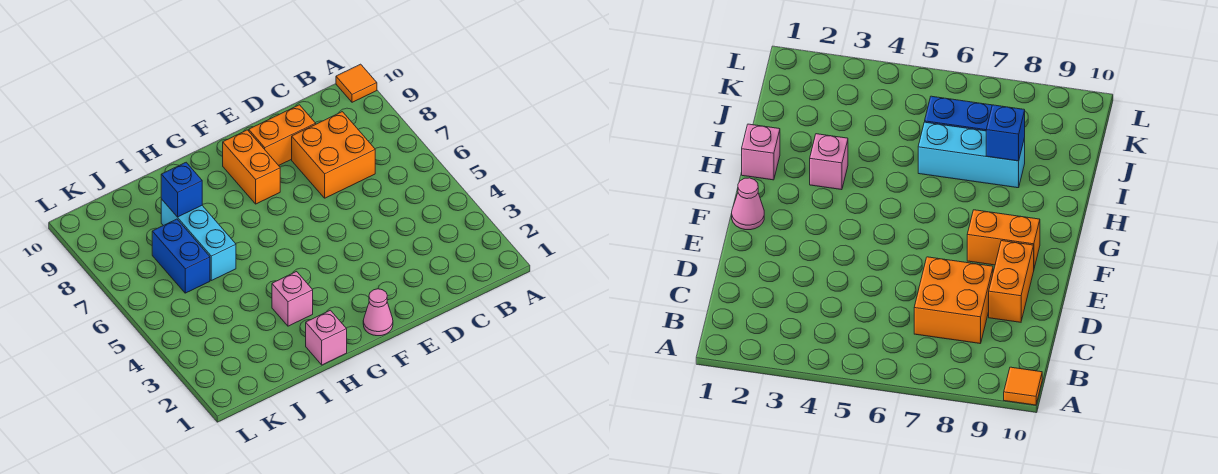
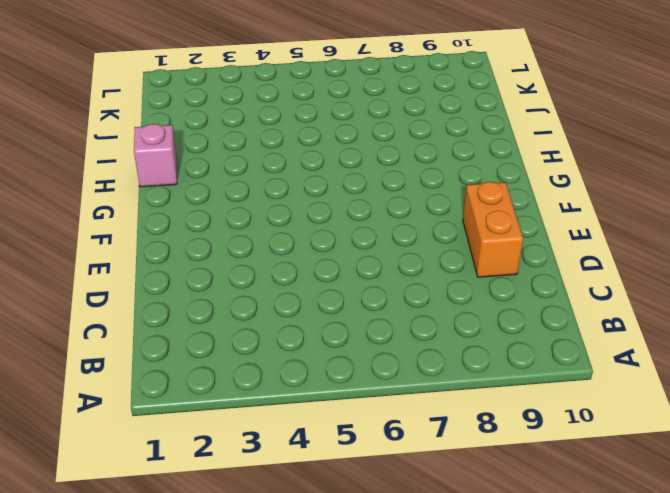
none -> orange 1x1 tile [336,64,377,102]
none -> orange 2x2 brick [292,112,375,198]

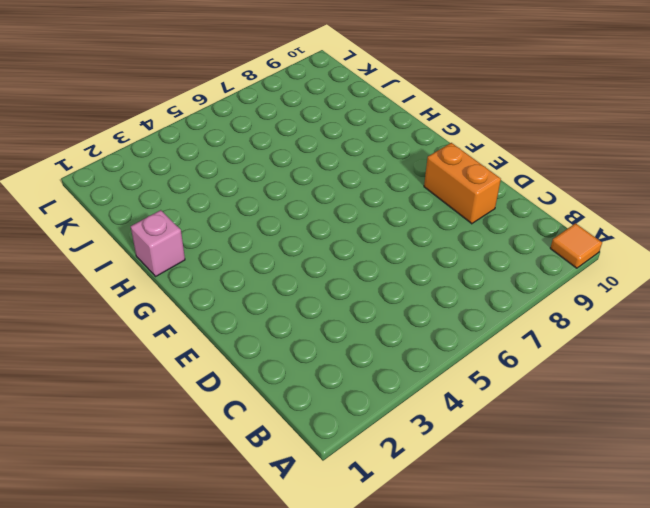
none -> orange 2x2 brick [292,112,375,198]
none -> pink 1x1 cone [363,289,393,336]

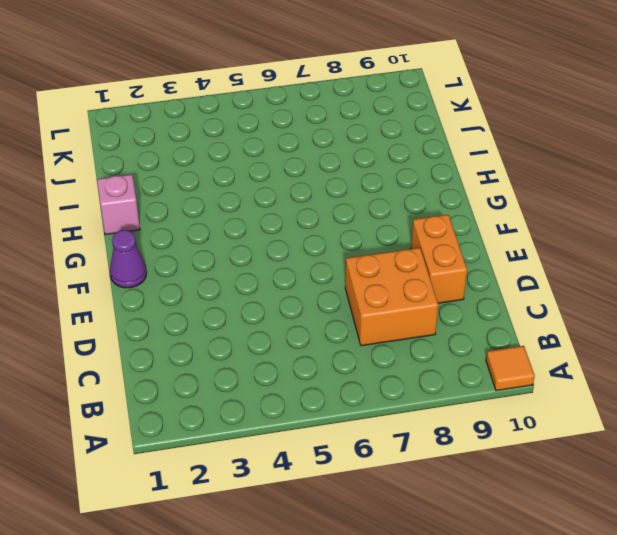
purple 1x1 cone [110,230,147,288] -> pink 1x1 cone [363,289,393,336]
none -> orange 1x2 brick [223,130,280,204]
none -> pink 1x1 brick [272,272,313,326]

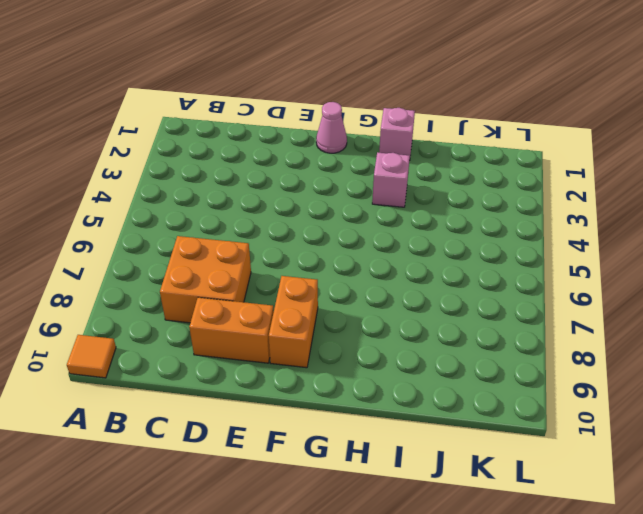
none -> cyan 1x3 brick [161,199,236,281]
none -> blue 1x2 brick [152,219,210,293]

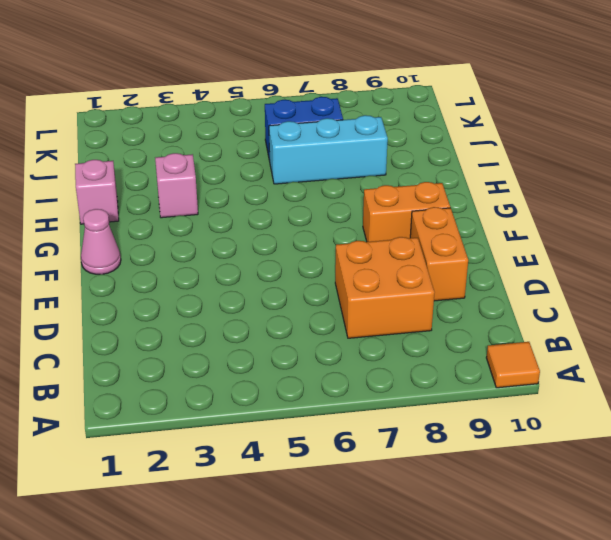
none -> blue 1x1 brick [161,162,202,217]

